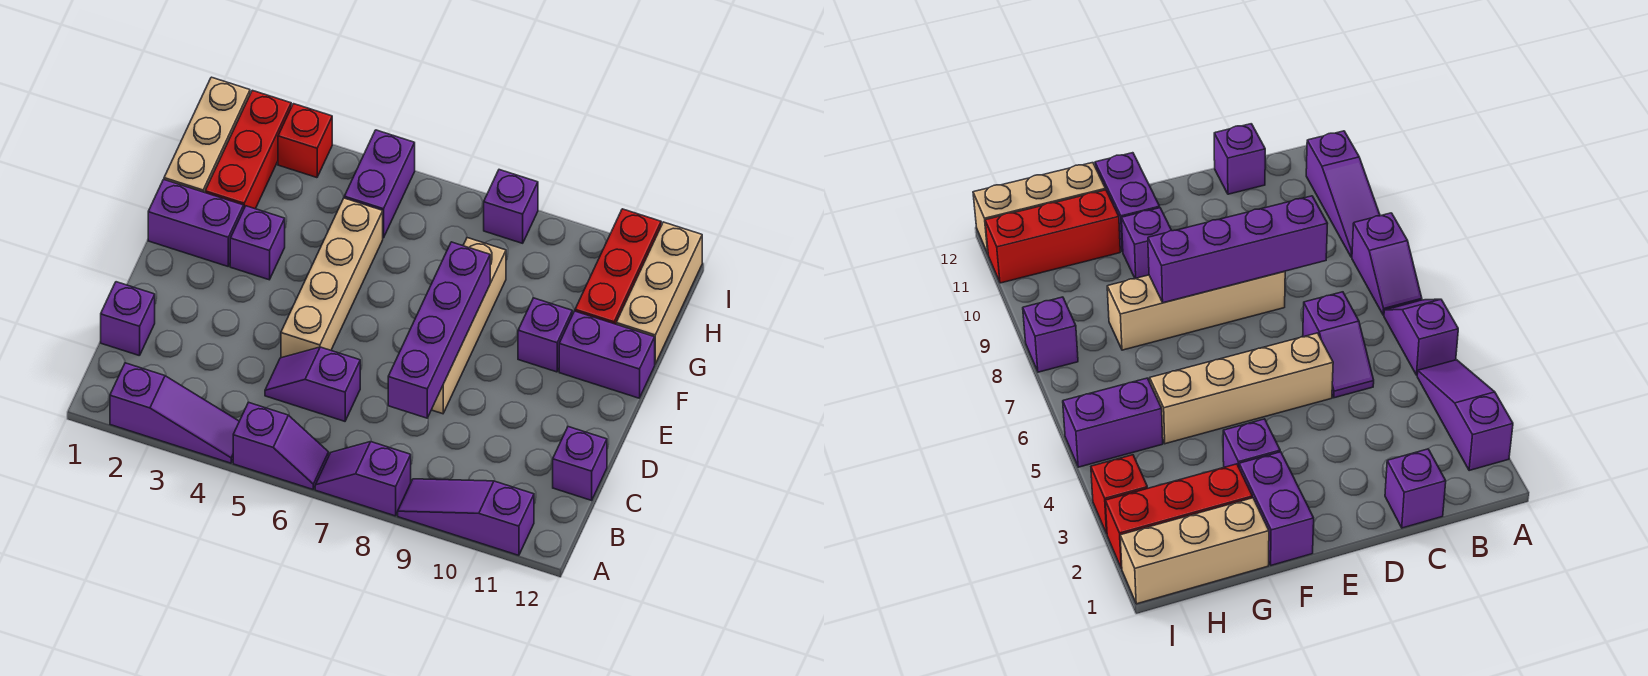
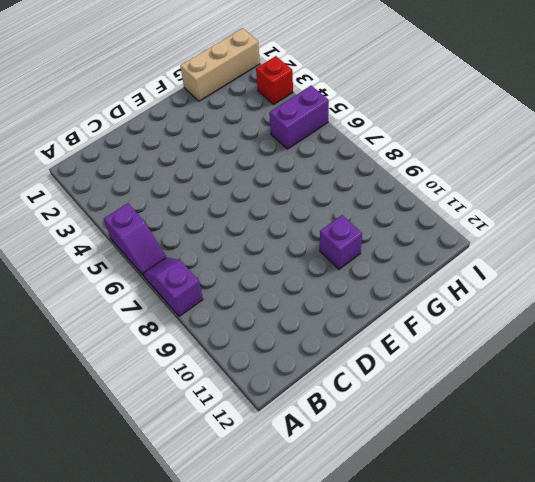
none -> purple 1x3 slope [110,363,239,463]
none -> purple 1x3 slope [398,479,534,555]
none -> purple 1x1 brick [101,282,155,356]

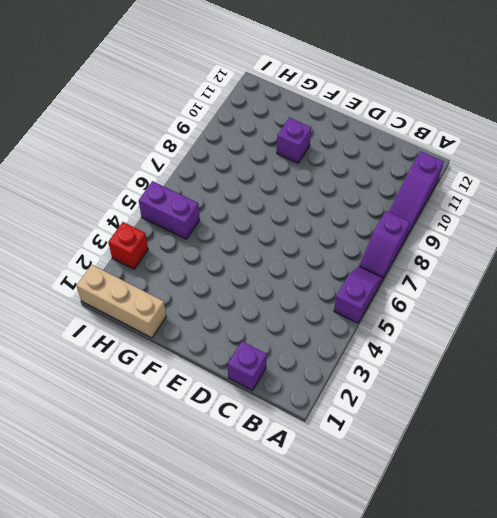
none -> purple 1x3 slope [110,363,239,463]
none -> purple 1x2 slope [265,347,360,421]
none -> purple 1x1 brick [553,427,607,500]

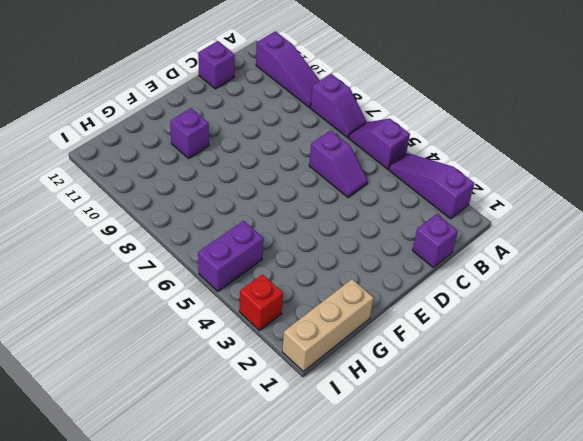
none -> tan 1x4 brick [281,198,383,358]
none -> tan 1x4 brick [432,238,506,414]
none -> purple 1x2 brick [148,179,244,266]

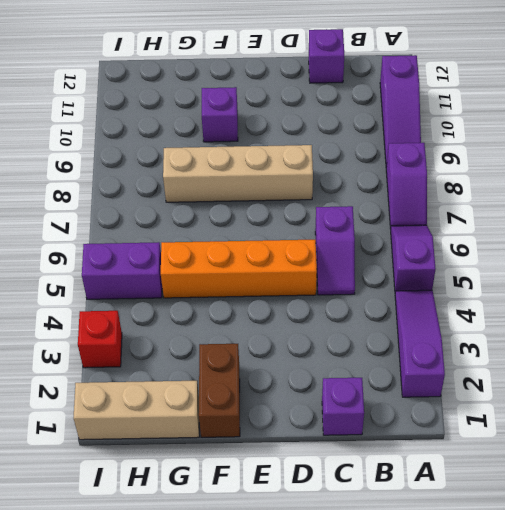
orange 1x4 brick [161,240,317,298] -> tan 1x4 brick [281,198,383,358]
brown 1x2 brick [199,344,240,437] -> purple 1x2 brick [148,179,244,266]
none -> purple 1x1 brick [230,206,285,280]
none -> purple 1x2 brick [559,311,655,398]
none -> red 1x3 brick [205,90,291,209]

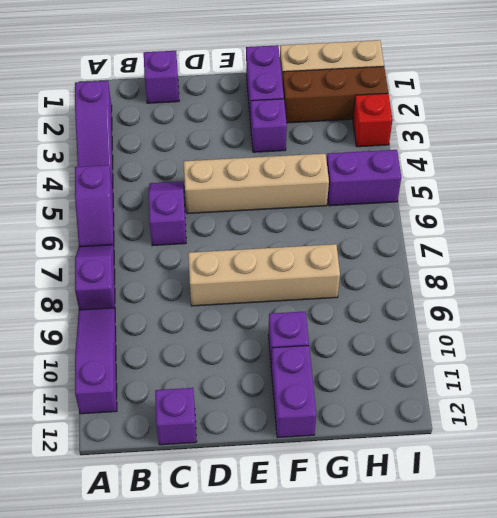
brown 1x3 brick [283,66,388,123] -> red 1x3 brick [205,90,291,209]
none -> red 1x3 brick [575,209,661,324]
none -> tan 1x3 brick [616,222,702,364]
none -> purple 1x1 brick [484,170,538,243]

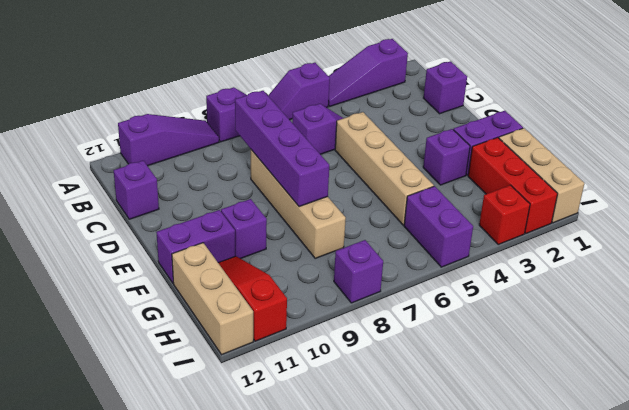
red 1x3 slope [218,256,287,341] -> red 1x3 brick [575,209,661,324]

